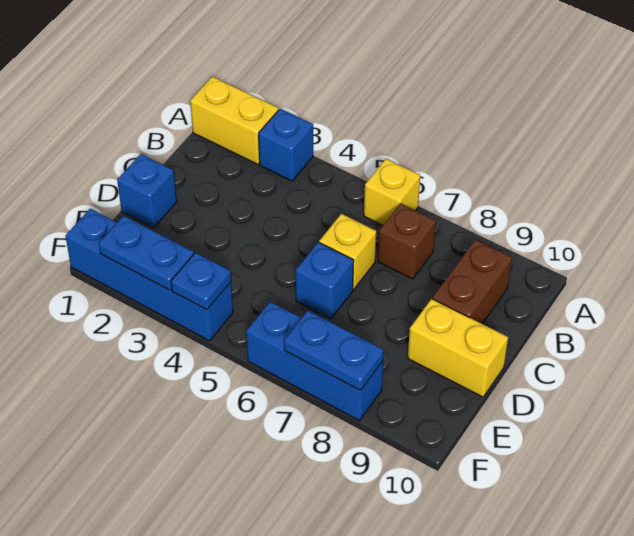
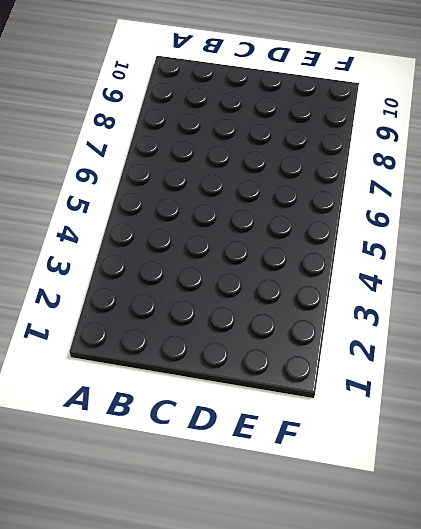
none -> yellow 1x2 brick [190,77,279,164]
none -> blue 1x1 brick [259,109,313,181]
none -> yellow 1x1 brick [364,159,420,225]

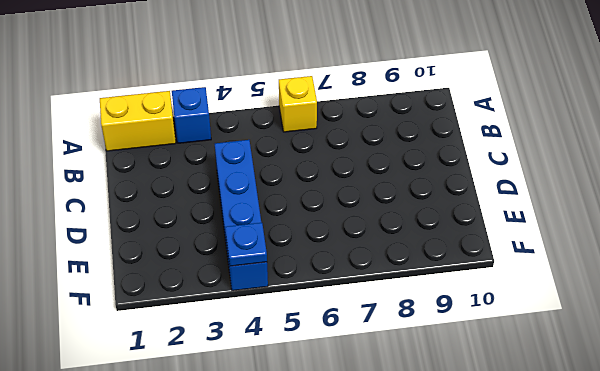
blue 1x4 brick [215,140,268,291] -> blue 1x4 brick turned to [65,209,233,341]
none -> brown 1x1 brick [378,203,436,279]
none -> brown 1x2 brick [433,240,512,324]
none -> yellow 1x1 brick [319,214,376,289]

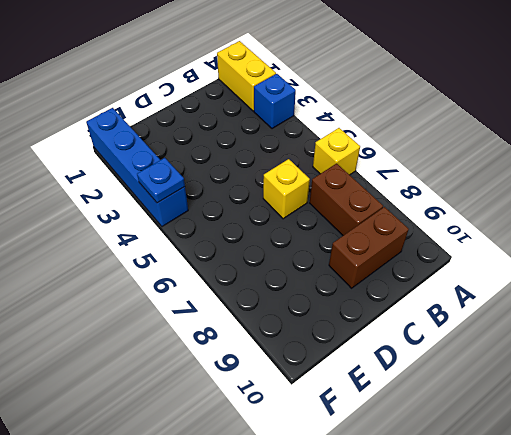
brown 1x2 brick [310,163,383,235] -> brown 1x1 brick [378,203,436,279]
none -> blue 1x1 brick [117,154,177,228]
none -> blue 1x1 brick [296,242,354,319]
none -> yellow 1x2 brick [408,299,508,397]

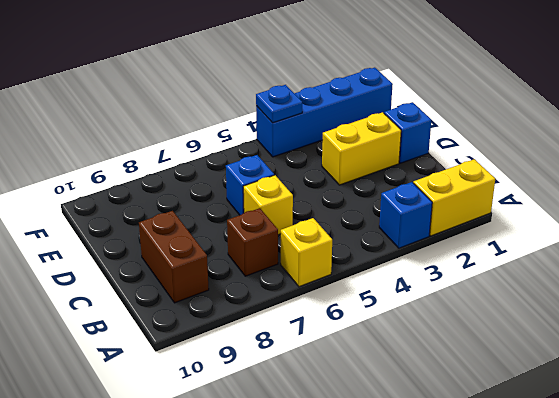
yellow 1x2 brick [322,112,401,185] -> yellow 1x2 brick moved to [408,299,508,397]
none -> blue 1x3 brick [246,302,383,420]
none -> blue 1x2 plate [99,216,194,290]
none -> blue 1x2 plate [284,311,384,391]

